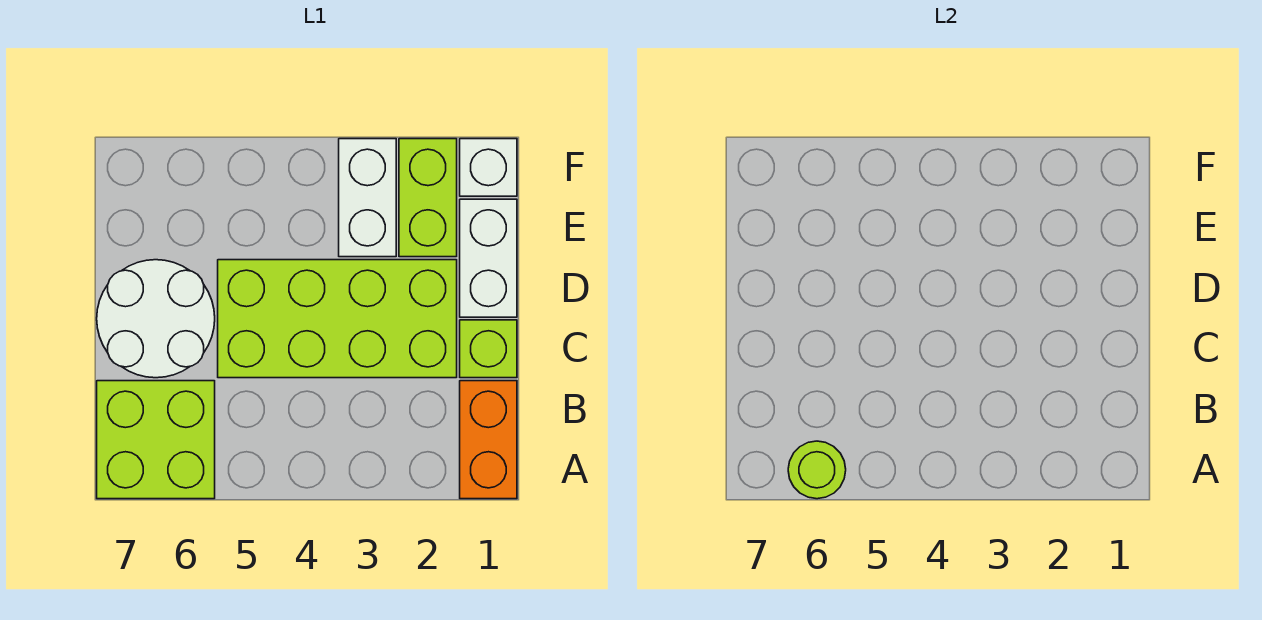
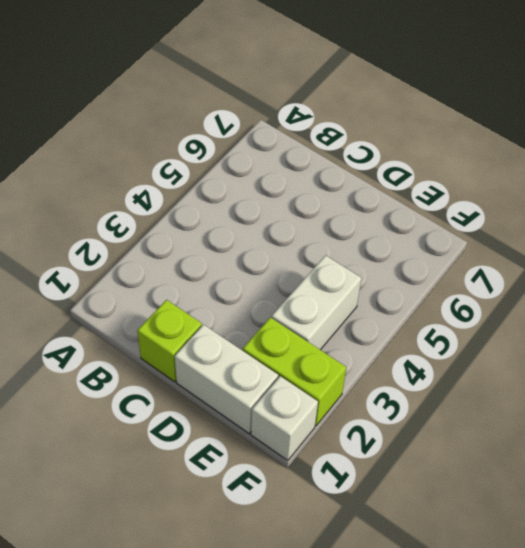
white 1x2 brick [272,255,361,350] -> white 1x2 brick turned to [339,139,396,257]
none -> orange 1x2 brick [460,381,517,499]
none -> lime 2x2 brick [97,381,215,499]

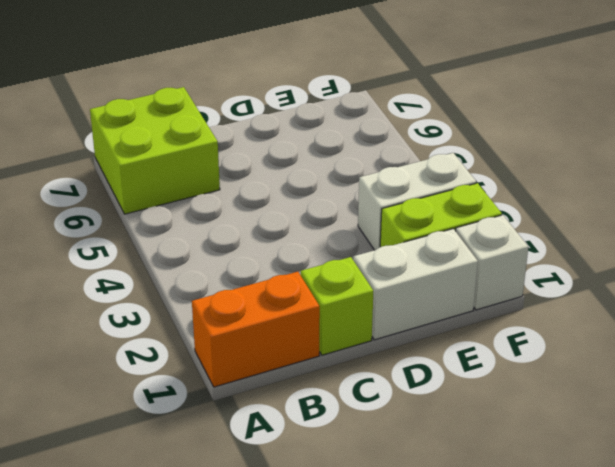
none -> lime 2x4 brick [218,260,457,378]
none -> white 2x2 round brick [97,260,215,378]

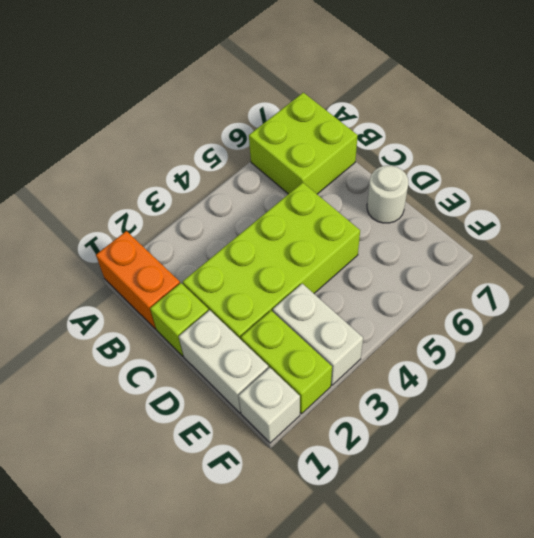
white 1x1 round brick [367,166,408,223] -> white 2x2 round brick [97,260,215,378]
none -> lime 1x1 round brick [788,441,846,499]

